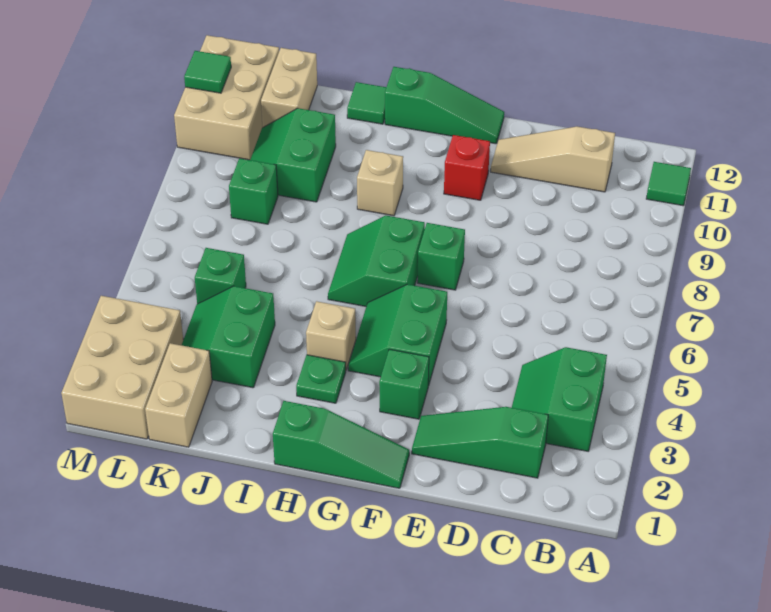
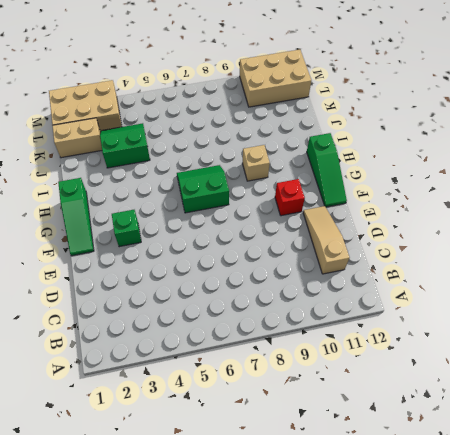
none -> green 1x1 tile [646,162,691,206]
none -> green 2x2 slope [512,347,607,451]
none -> green 1x3 slope [412,407,548,478]

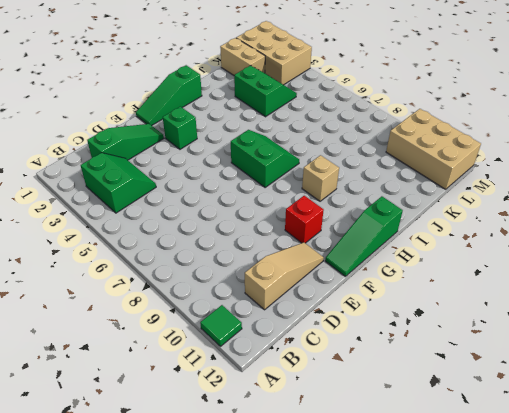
none -> green 2x2 slope [348,284,447,386]
none -> green 1x1 brick [418,223,465,290]
none -> green 1x1 plate [296,355,346,403]

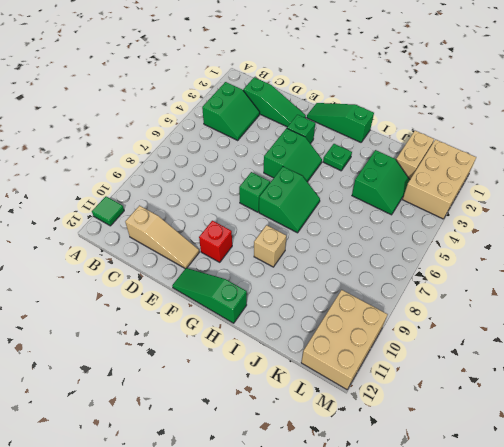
none -> tan 1x1 brick [306,301,356,370]
none -> green 1x1 tile [347,82,386,124]
none -> green 2x2 slope [250,108,336,202]

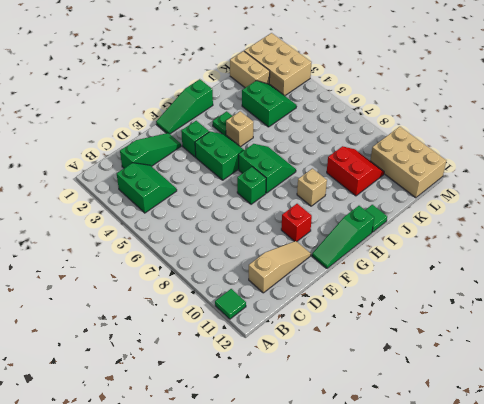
red 2x2 slope [327,146,384,196] -> green 2x2 slope [250,108,336,202]
none -> green 1x1 brick [195,248,246,304]
none -> green 1x1 brick [229,158,278,224]
none -> tan 1x2 brick [261,48,317,127]

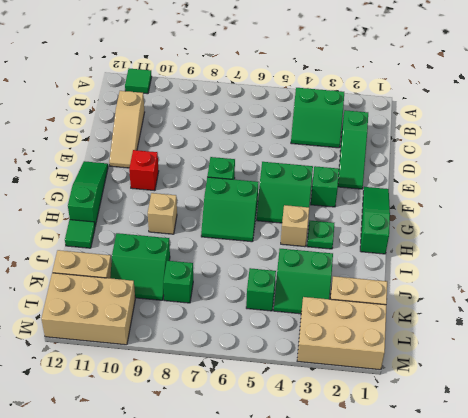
none -> green 1x1 tile [184,51,231,93]

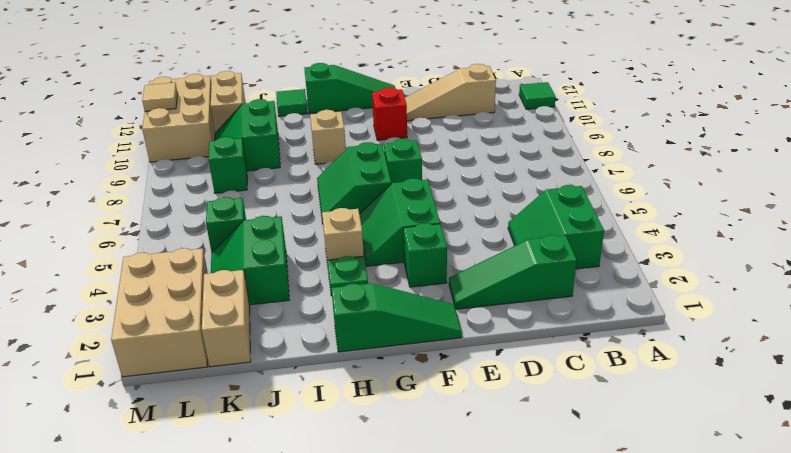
tan 1x1 tile [142,83,178,111] -> green 1x1 tile [184,51,231,93]

